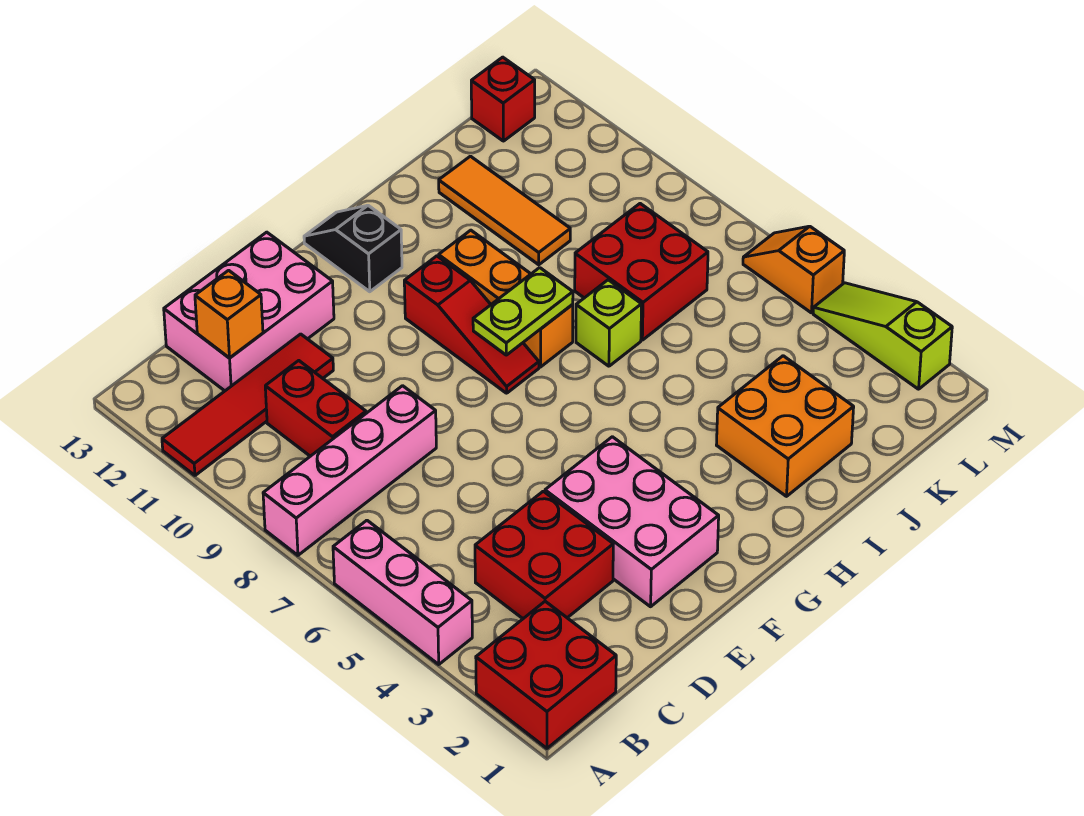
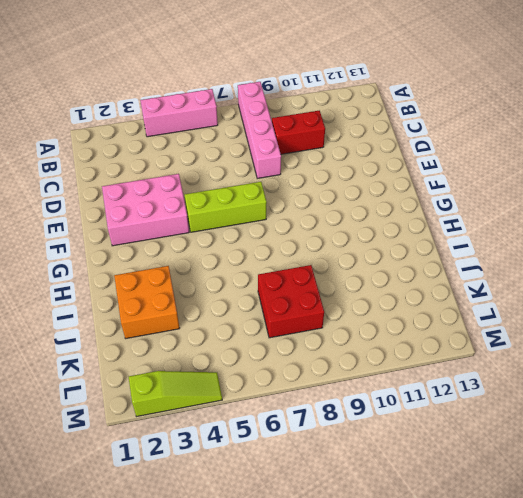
lime 1x3 brick [185,182,267,232] -> none
none -> red 2x2 brick [476,601,616,748]
none -> red 1x4 tile [162,334,333,475]
none -> red 2x2 brick [475,491,613,619]

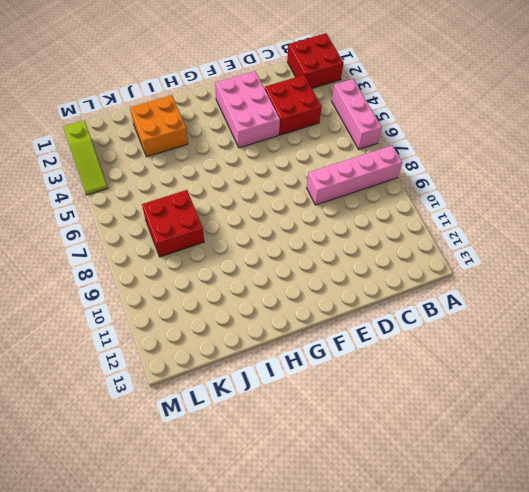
none -> red 1x4 tile [162,334,333,475]
none -> red 1x2 brick [265,361,366,456]
none -> pink 2x3 brick [164,232,334,391]

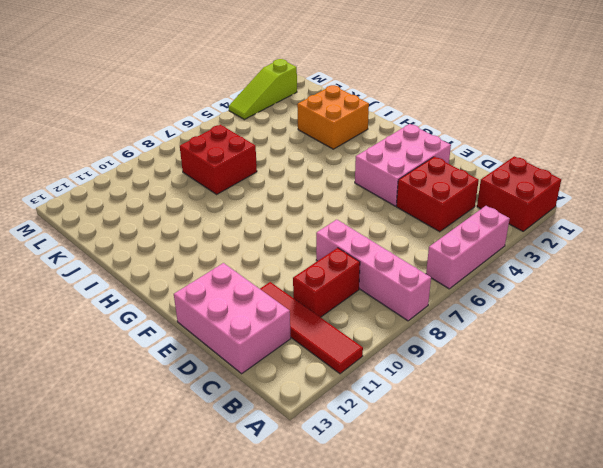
none -> red 1x3 slope [404,256,539,393]
none -> black 1x2 slope [304,205,402,292]
none -> orange 1x3 brick [439,230,573,367]

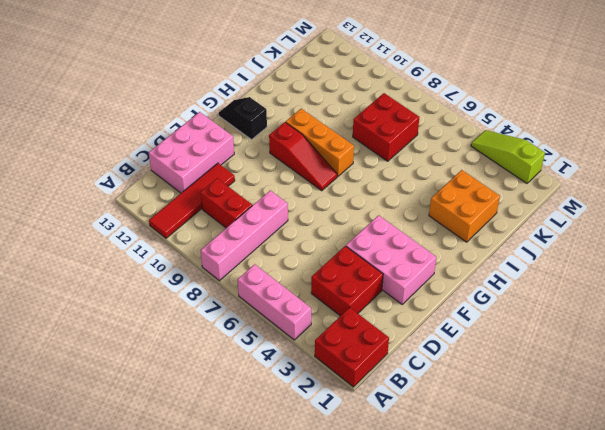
none -> lime 1x1 brick [576,280,641,366]
none -> orange 1x3 tile [439,156,570,265]
none -> red 1x1 brick [471,57,535,141]

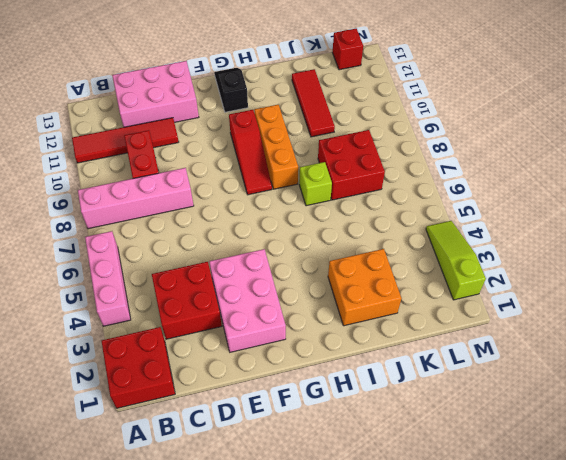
red 1x3 tile [292,69,335,137] -> orange 1x3 tile [439,156,570,265]
none -> orange 1x2 slope [743,226,844,313]
none -> orange 1x1 brick [195,270,263,358]
none -> lime 1x2 plate [473,268,573,355]

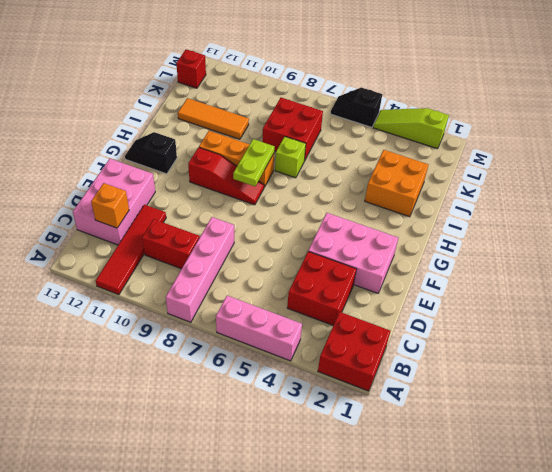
black 1x2 slope [331,87,382,127] -> orange 1x2 slope [743,226,844,313]

